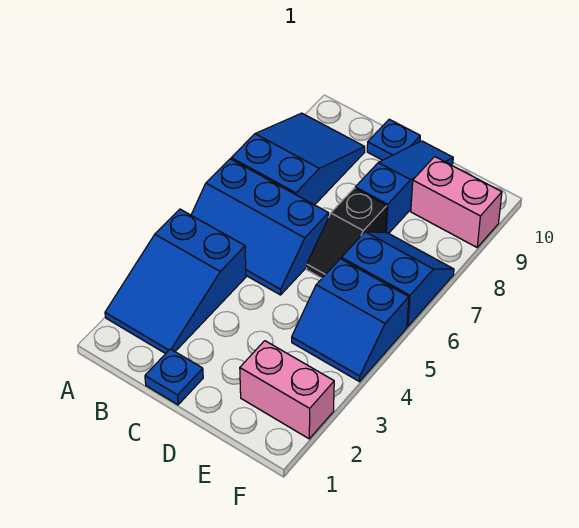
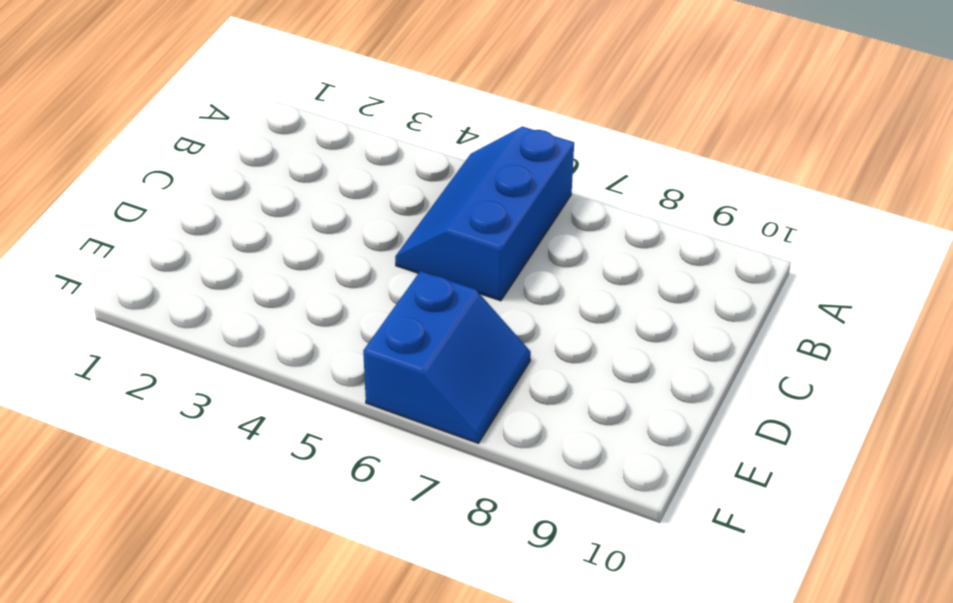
none -> blue 2x3 slope [105,209,246,354]
none -> blue 2x3 slope [231,113,365,205]

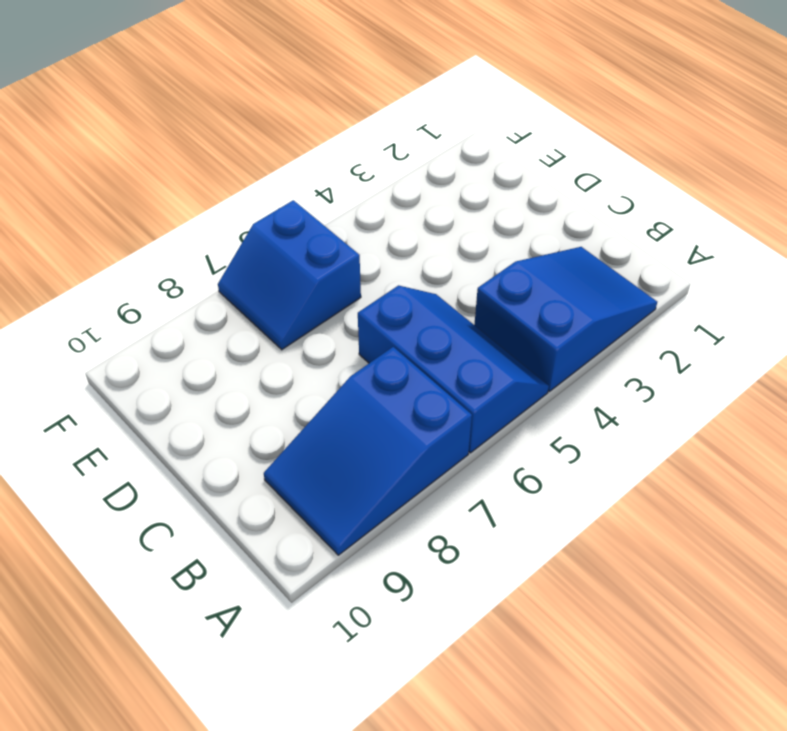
none -> blue 1x1 plate [145,349,203,405]
none -> blue 1x1 plate [367,119,420,160]

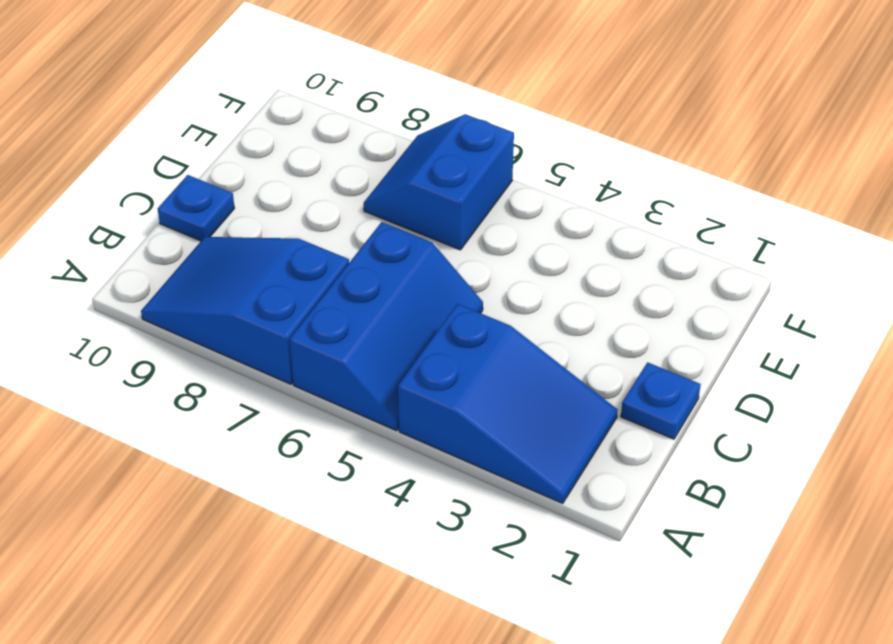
none -> black 1x2 slope [307,188,387,278]
none -> blue 1x3 slope [355,141,453,233]

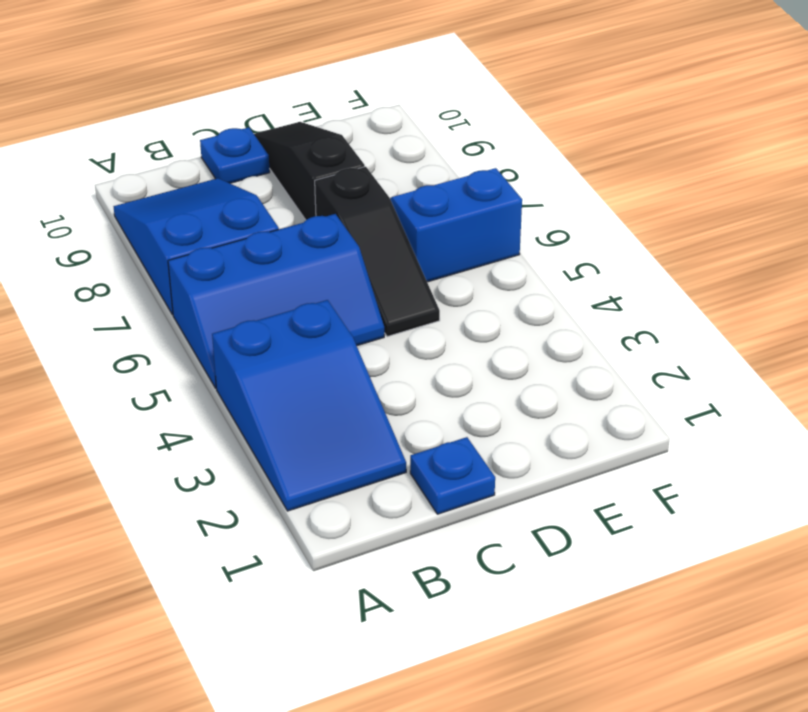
black 1x3 slope [315,167,440,337] -> black 1x2 slope [307,188,387,278]
black 1x3 slope [254,122,365,220] -> blue 1x3 slope [355,141,453,233]
none -> pink 1x2 brick [240,341,334,439]
none -> blue 2x2 slope [292,259,409,382]

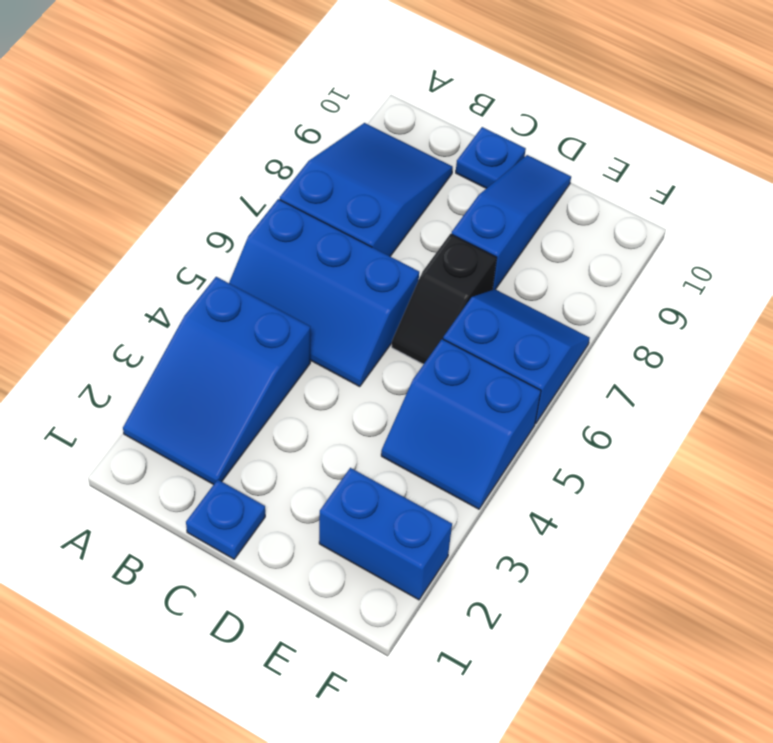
blue 1x2 brick [319,468,452,600] -> pink 1x2 brick [240,341,334,439]
none -> pink 1x2 brick [411,157,502,247]

